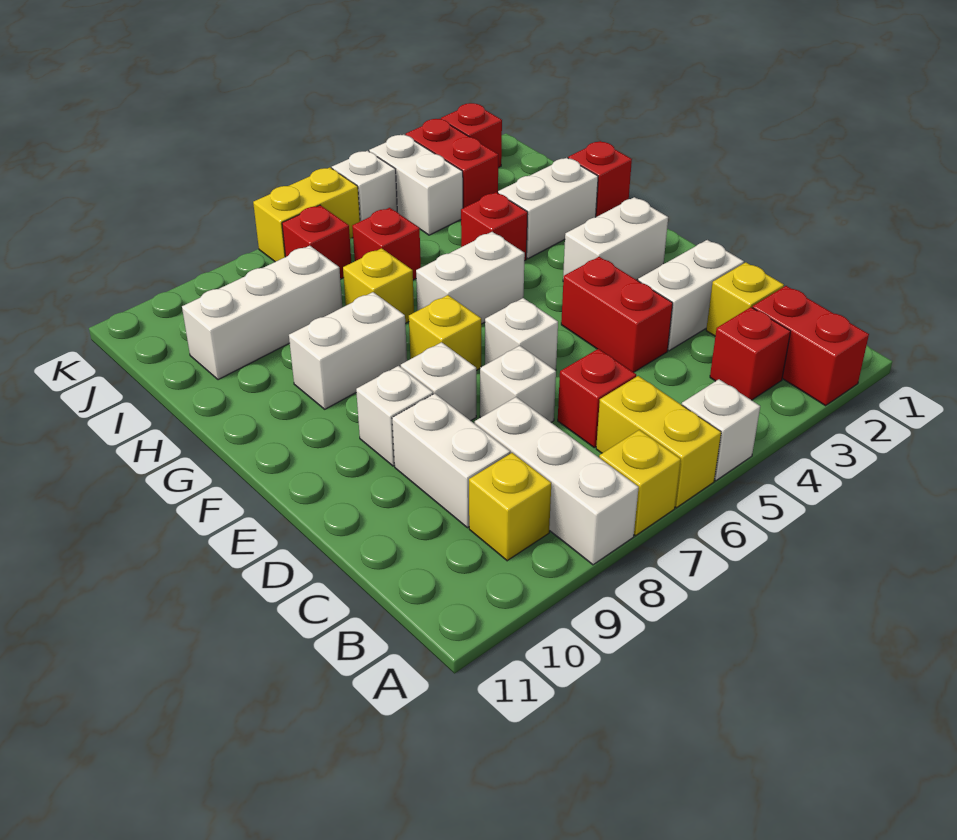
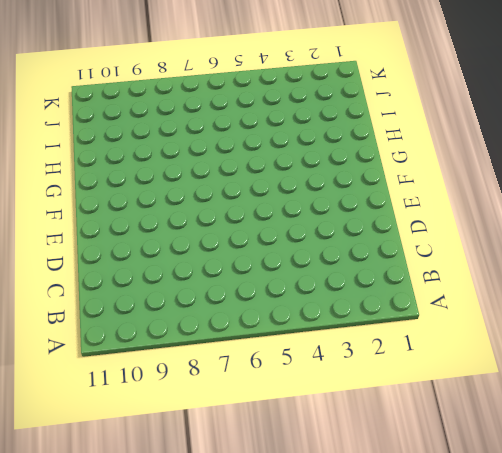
none -> red 1x2 brick [752,286,869,406]
none -> white 1x1 brick [682,379,760,481]
none -> yellow 1x2 brick [596,376,721,508]
none -> yellow 1x1 brick [599,430,681,536]

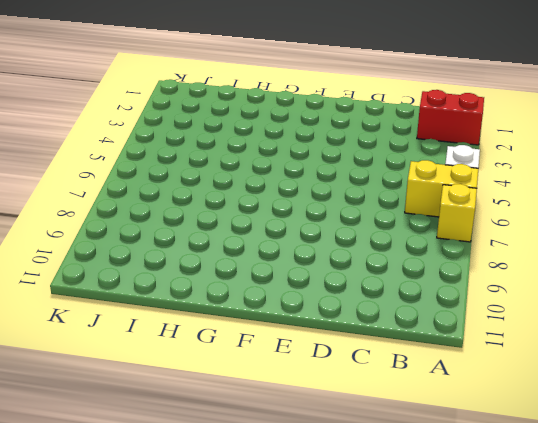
none -> white 1x3 brick [475,397,639,565]
none -> red 1x1 brick [710,307,791,400]
none -> yellow 1x1 brick [469,453,551,561]
none -> yellow 1x1 brick [706,262,784,336]

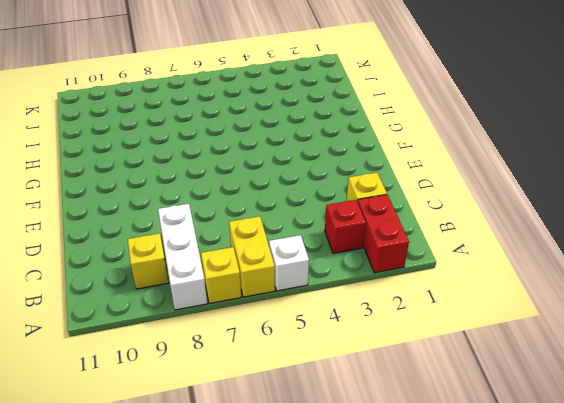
none -> red 1x1 brick [558,349,636,448]
none -> white 1x2 brick [392,394,510,528]
none -> white 1x2 brick [638,240,744,351]
none -> red 1x2 brick [561,257,673,372]

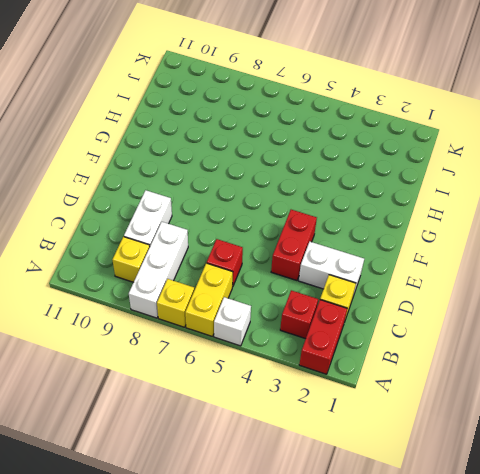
none -> white 1x1 brick [480,346,556,422]
none -> white 1x1 brick [485,298,558,371]
none -> white 1x1 brick [401,342,476,421]
none -> white 1x1 brick [356,366,433,466]

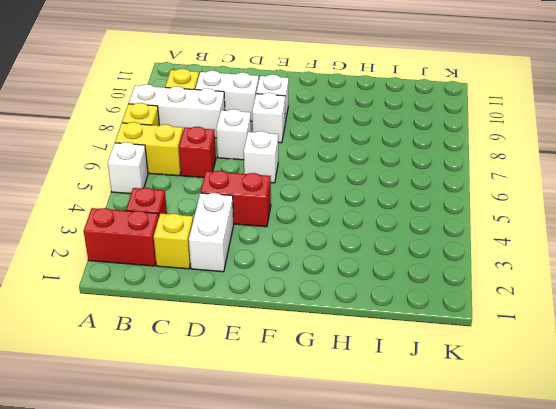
none -> white 1x2 brick [563,197,668,280]
none -> yellow 1x1 brick [409,295,481,371]
none -> white 1x2 brick [416,232,525,324]
none -> white 1x2 brick [289,292,407,409]

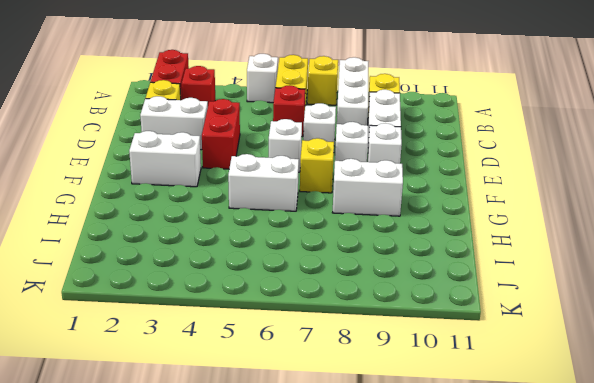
none -> red 1x1 brick [568,141,632,217]
none -> white 1x2 brick [498,158,598,259]
none -> red 1x1 brick [461,192,528,261]
none -> yellow 1x1 brick [343,248,414,324]

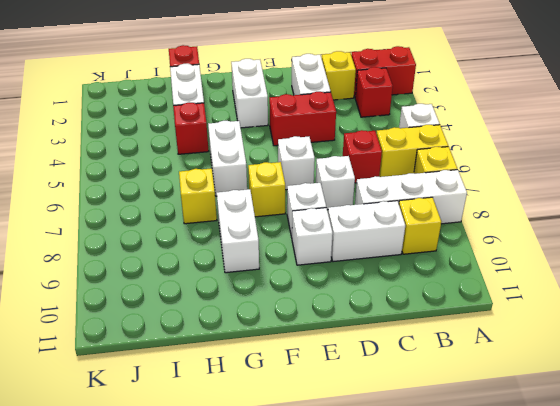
none -> red 1x1 brick [352,208,421,280]
none -> white 1x3 brick [182,246,342,380]
none -> red 1x2 brick [406,119,498,208]
none -> white 1x2 brick [369,134,463,235]

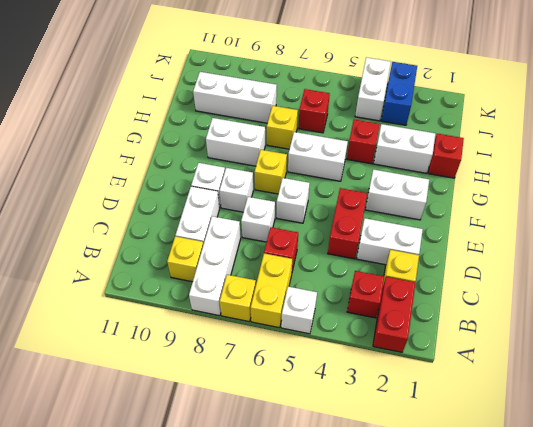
blue 1x2 brick [381,62,417,125] -> red 1x2 brick [406,119,498,208]
none -> red 1x1 brick [282,205,351,279]
none -> red 1x1 brick [441,103,502,168]
none -> white 1x1 brick [332,151,397,221]
none -> yellow 1x2 brick [253,167,360,262]

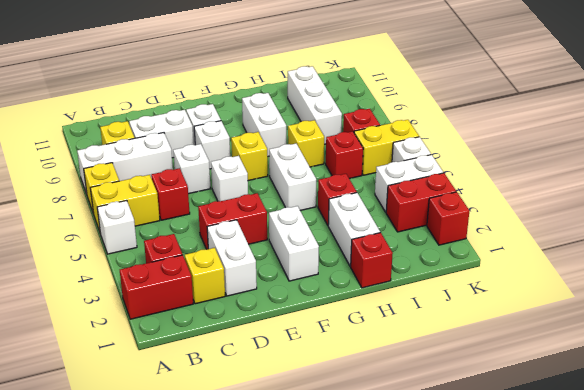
yellow 1x2 brick [354,120,419,175] -> yellow 1x2 brick turned to [253,167,360,262]

